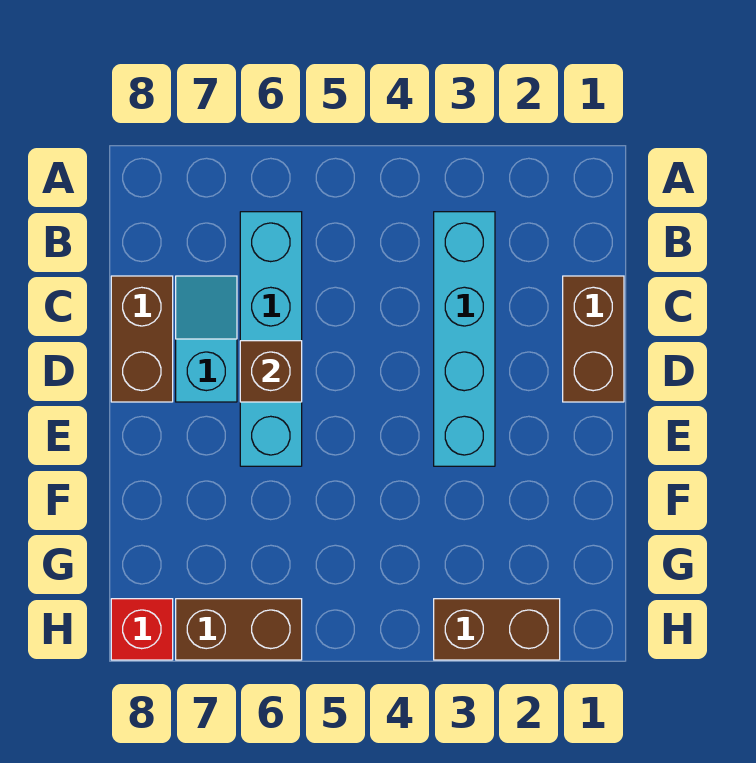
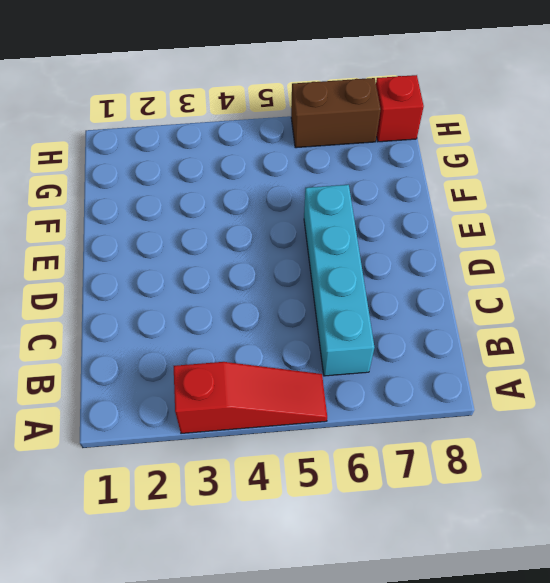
red 1x3 slope [174,362,327,433] -> none
none -> cyan 1x4 brick [434,212,495,466]
none -> brown 1x2 brick [563,276,624,402]

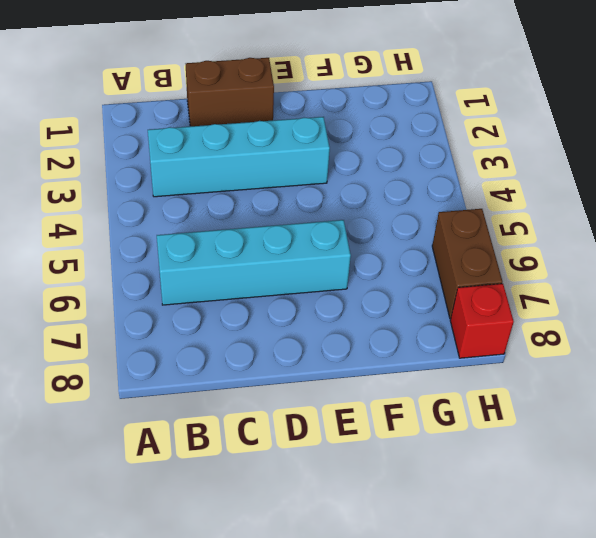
none -> cyan 1x2 slope [176,276,237,402]
none -> brown 1x2 brick [111,276,173,402]

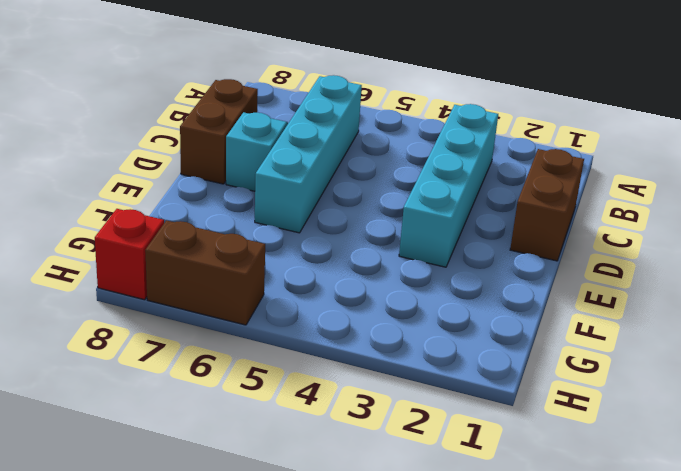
none -> brown 1x2 brick [434,599,560,660]
none -> brown 1x1 brick [240,341,302,402]

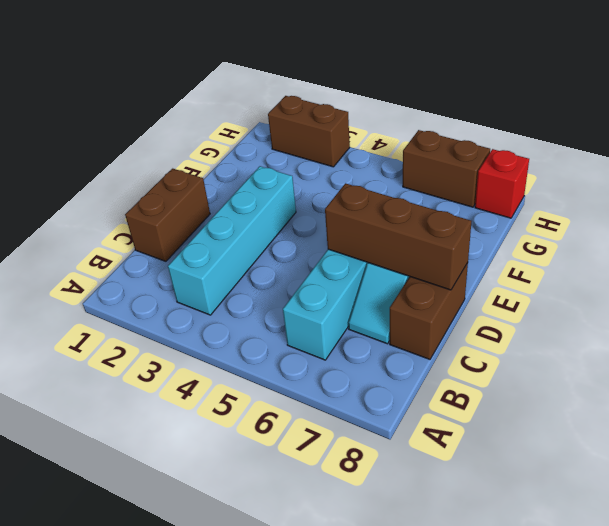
brown 1x3 brick [325,183,472,290] -> brown 1x1 brick [240,341,302,402]

